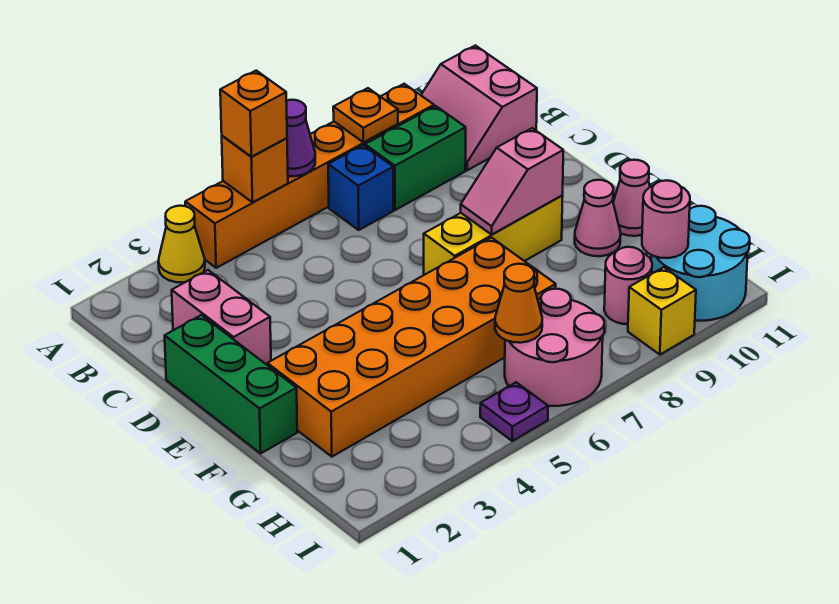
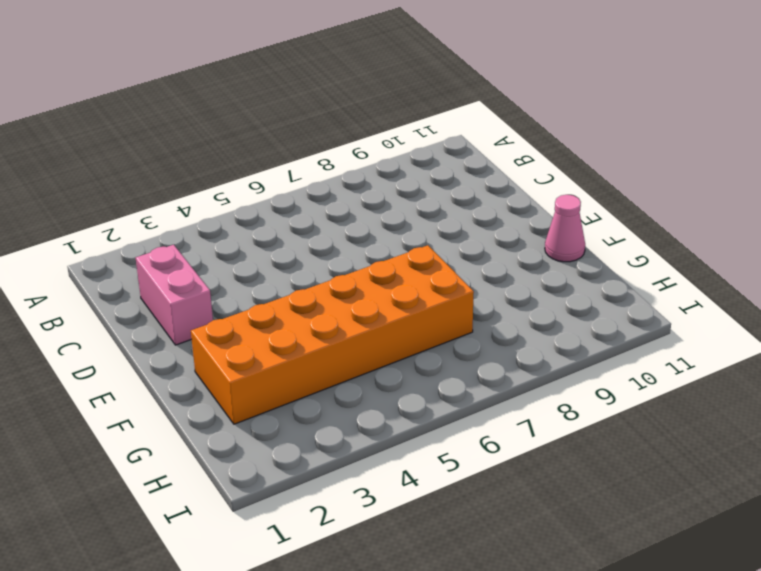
none -> yellow 1x1 cone [158,206,205,283]
none -> orange 1x6 brick [185,84,434,268]
none -> pink 2x2 slope [421,45,537,170]

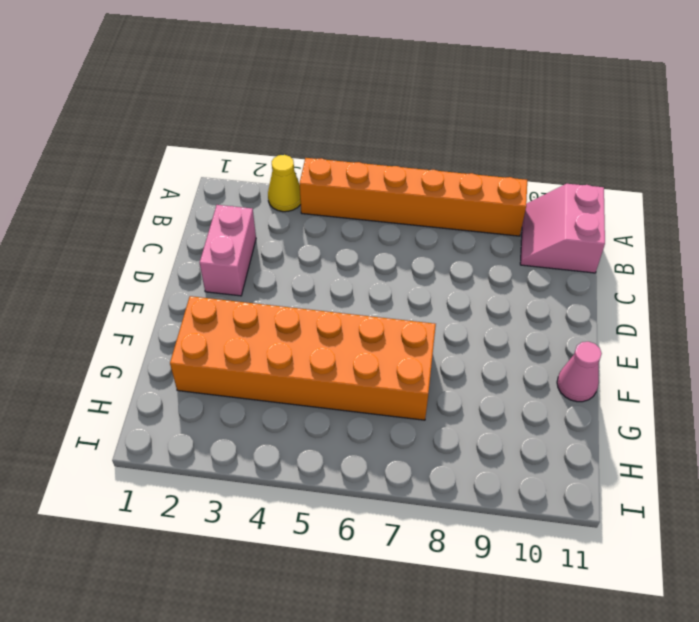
none -> blue 1x1 brick [328,145,393,230]
none -> green 1x2 brick [365,106,466,210]
none -> green 1x3 brick [165,315,297,453]

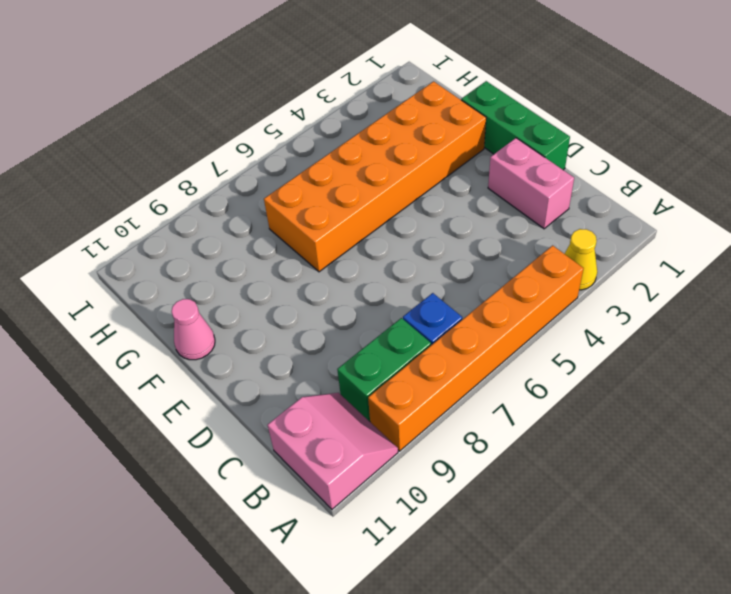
none -> yellow 1x3 brick [424,196,563,275]
none -> pink 1x1 cone [575,180,621,256]
none -> pink 2x2 round brick [505,289,604,406]

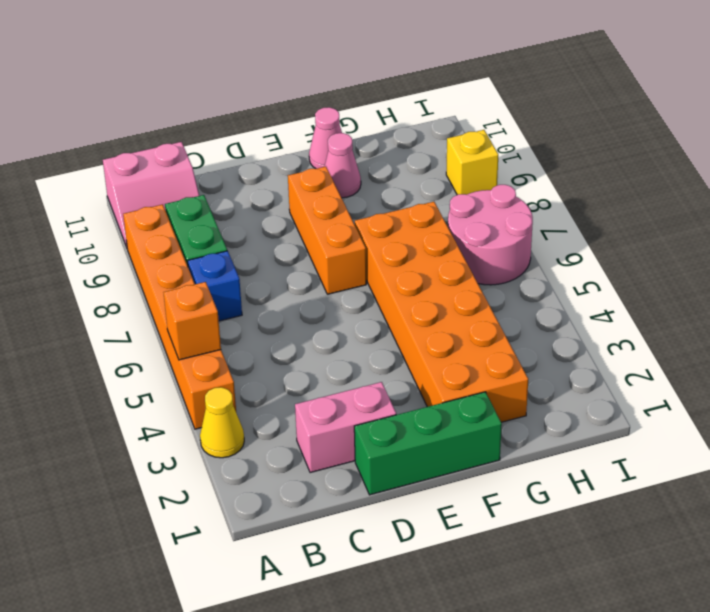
orange 1x3 brick [288,167,366,294] -> yellow 1x3 brick [424,196,563,275]
none -> pink 1x1 round brick [604,247,652,324]
none -> cyan 2x2 round brick [651,206,750,321]
none -> purple 1x1 plate [480,382,548,441]

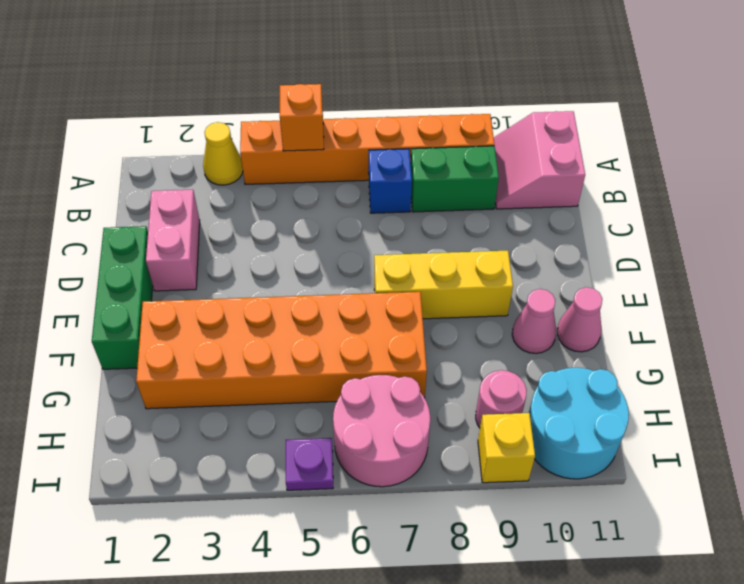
none -> purple 1x1 cone [286,100,315,176]
none -> orange 1x1 plate [333,88,398,142]
none -> pink 1x2 slope [461,128,563,235]

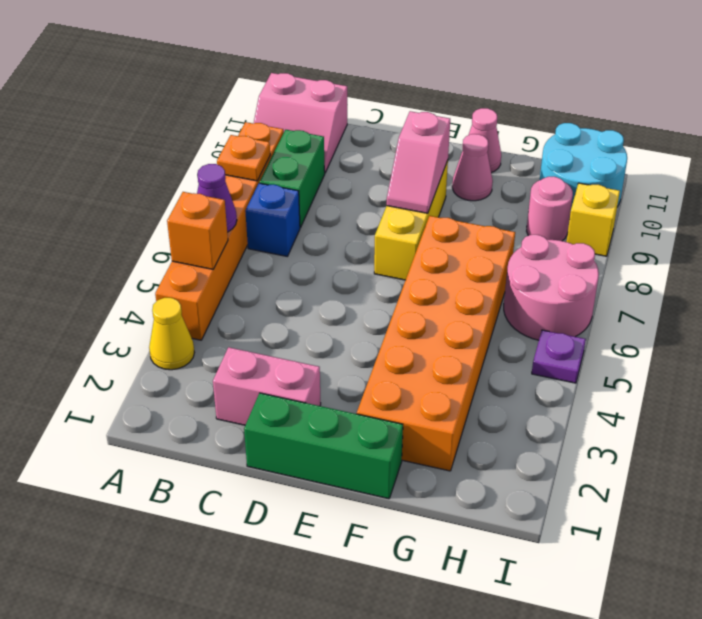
none -> orange 1x1 cone [495,264,542,343]
none -> pink 1x1 round brick [642,180,690,258]
none -> orange 1x1 brick [220,71,287,157]

